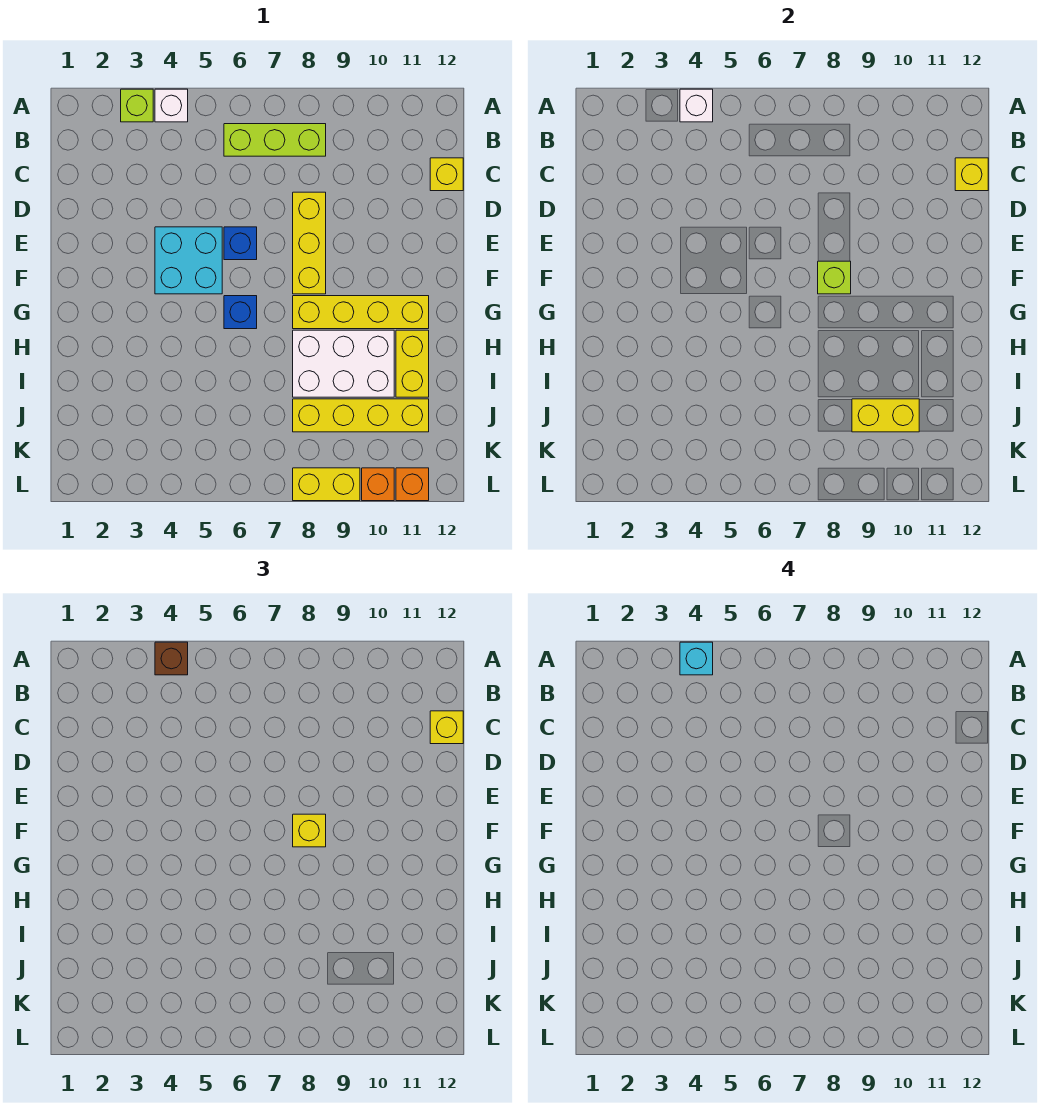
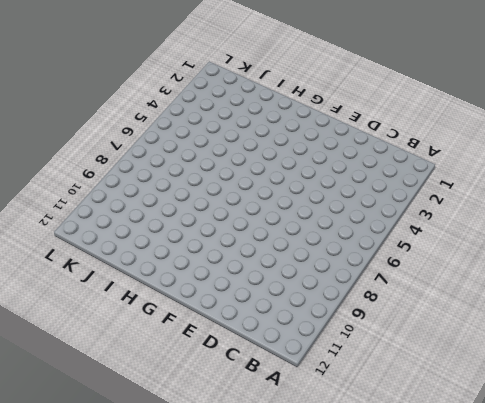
none -> lime 1x1 brick [121,89,153,122]
none -> white 1x1 brick [155,89,188,122]
none -> lime 1x3 brick [224,124,326,156]

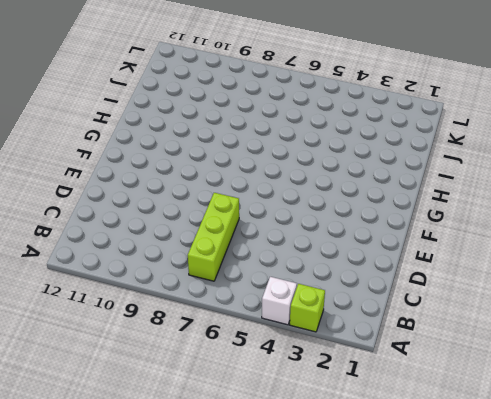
lime 1x3 brick [188,193,239,281] -> lime 1x3 brick turned to [224,124,326,156]
none -> yellow 1x1 brick [430,158,463,191]
none -> yellow 1x3 brick [293,192,326,294]
none -> cyan 2x2 brick [155,227,222,294]

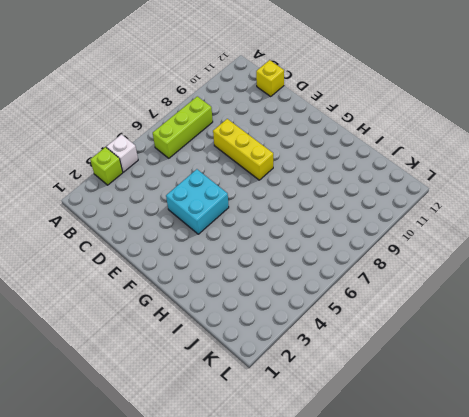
none -> blue 1x1 brick [224,227,257,260]
none -> blue 1x1 brick [224,296,257,329]
none -> yellow 1x4 brick [293,296,429,329]

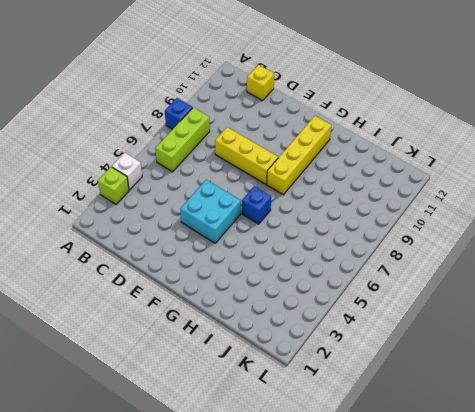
blue 1x1 brick [165,98,193,129] -> blue 1x1 brick moved to [224,227,257,260]
none -> white 2x3 brick [293,330,394,397]
none -> yellow 1x2 brick [396,330,429,397]
none -> yellow 1x4 brick [293,399,429,432]

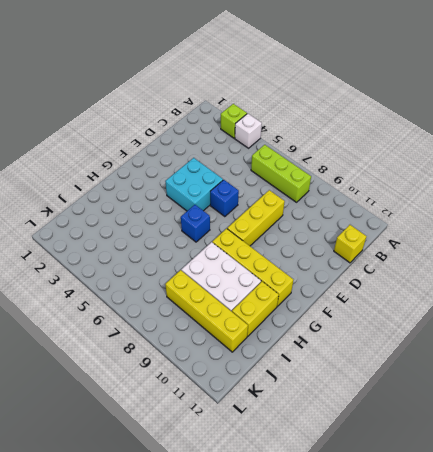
none -> yellow 1x2 brick [293,468,360,501]
none -> orange 1x1 brick [362,468,394,501]
none -> orange 1x1 brick [396,468,429,501]

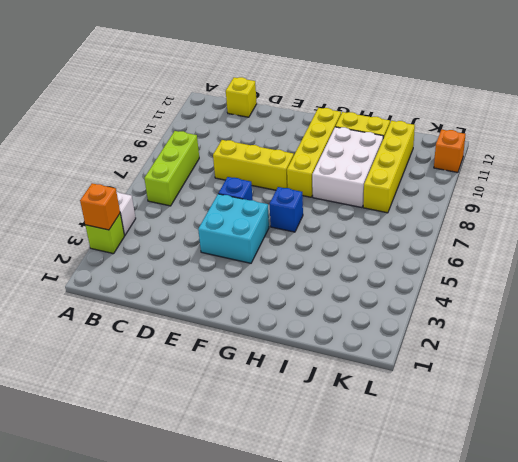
orange 1x1 brick [80,183,120,230] -> orange 1x1 brick moved to [362,468,394,501]
none -> yellow 1x2 brick [293,468,360,501]
none -> white 1x1 brick [680,89,713,122]
none -> yellow 1x1 brick [955,158,988,191]

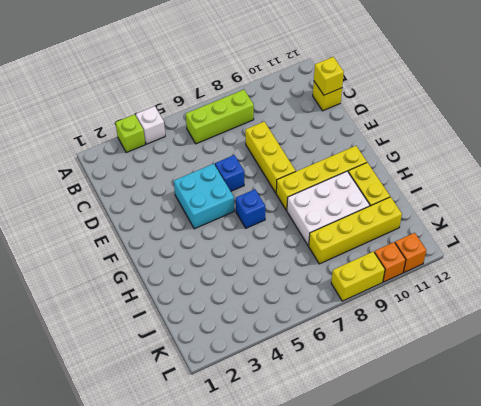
none -> white 1x1 brick [680,89,713,122]
none -> lime 1x1 brick [818,261,851,294]
none -> yellow 1x2 brick [852,399,919,432]

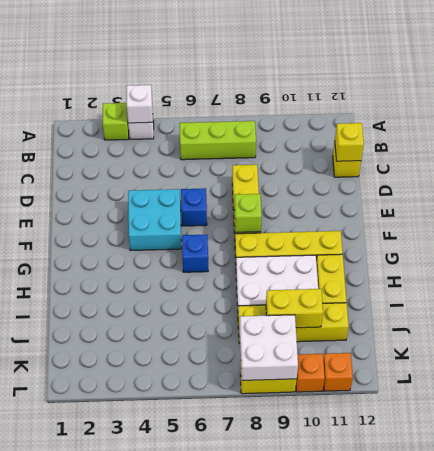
white 2x2 brick [240,315,298,380] -> none
none -> brown 1x1 brick [155,642,188,675]
none -> yellow 1x1 brick [430,711,463,744]
none -> yellow 1x1 brick [293,814,326,847]

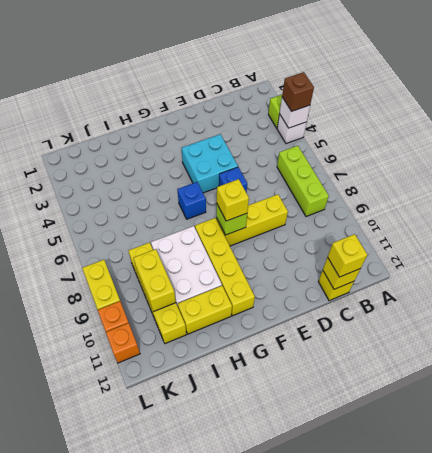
none -> cyan 1x1 brick [680,642,713,675]

